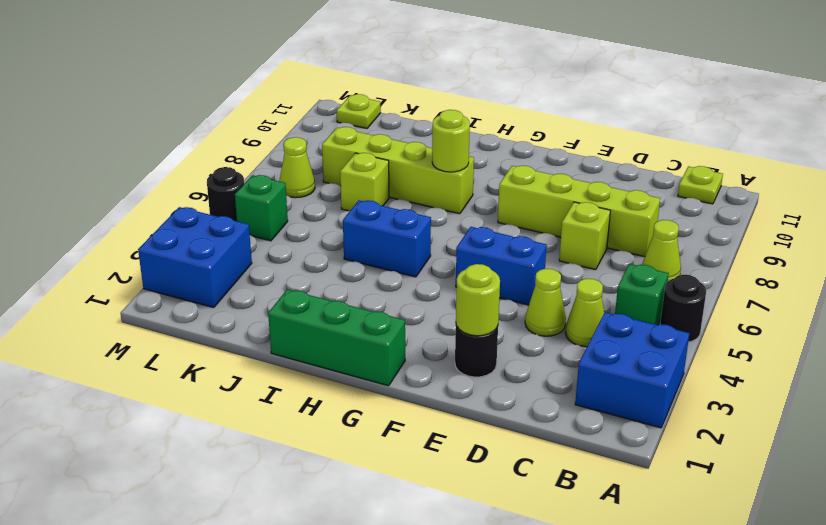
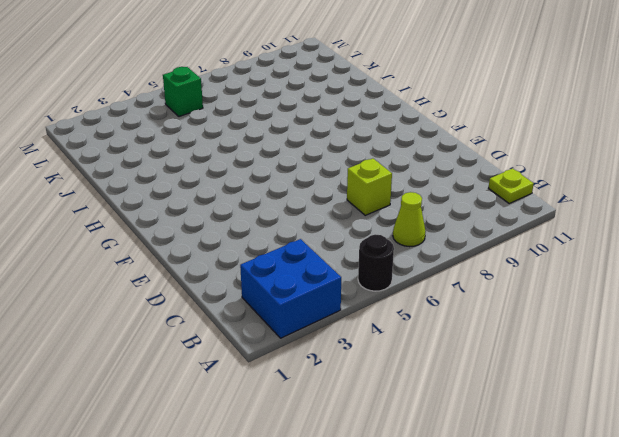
none -> green 1x1 brick [615,264,669,325]
none -> lime 1x1 cone [565,278,604,347]
none -> lime 1x4 brick [498,165,660,257]

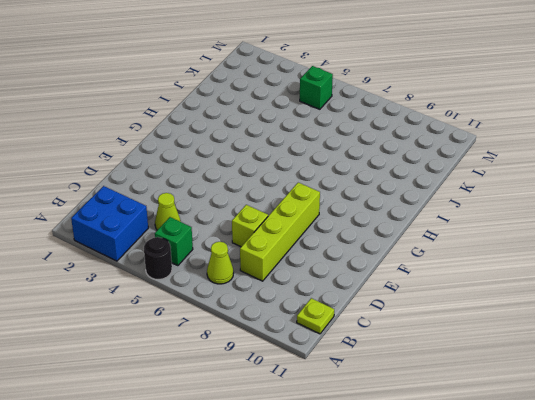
none -> lime 1x1 cone [525,269,566,336]
none -> black 1x1 round brick [455,326,498,377]
none -> blue 1x2 brick [456,227,547,305]

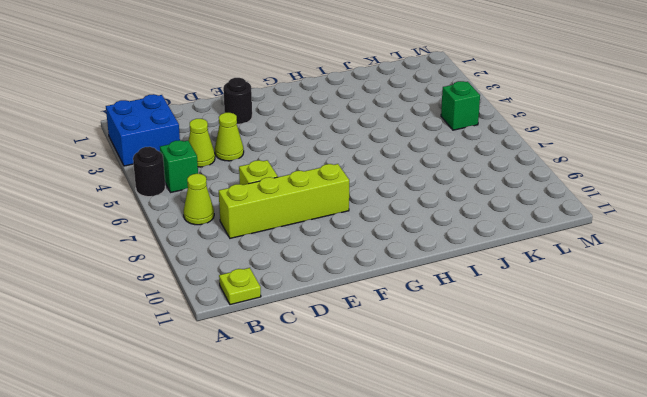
none -> blue 1x2 brick [456,227,547,305]
none -> green 1x3 brick [268,289,405,386]
none -> blue 1x2 brick [343,200,431,277]

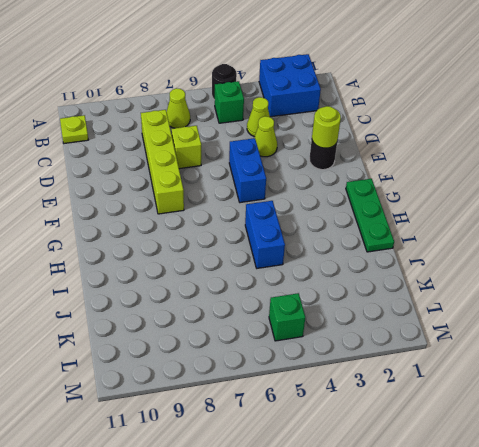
green 1x3 plate [346,179,394,252] -> green 1x3 brick [268,289,405,386]
none -> lime 1x4 brick [322,127,474,214]
none -> lime 1x1 brick [340,153,389,211]
none -> blue 2x2 brick [138,207,252,308]

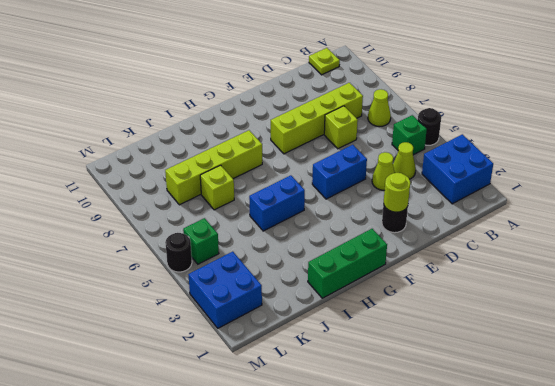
none -> lime 1x1 cone [279,137,315,198]
none -> lime 1x1 plate [337,94,381,129]
none -> lime 1x1 round brick [432,110,470,172]

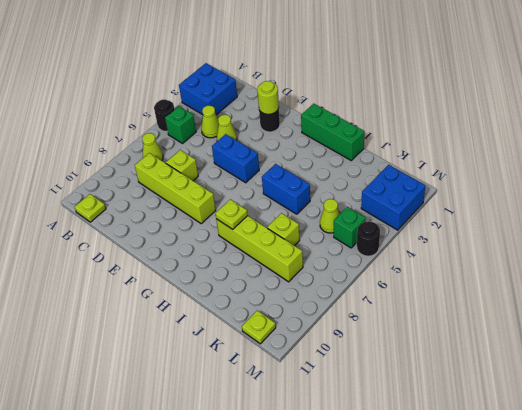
lime 1x1 plate [215,199,248,229] -> lime 1x1 round brick [432,110,470,172]
lime 1x1 cone [320,199,339,233] -> lime 1x1 cone moved to [279,137,315,198]

